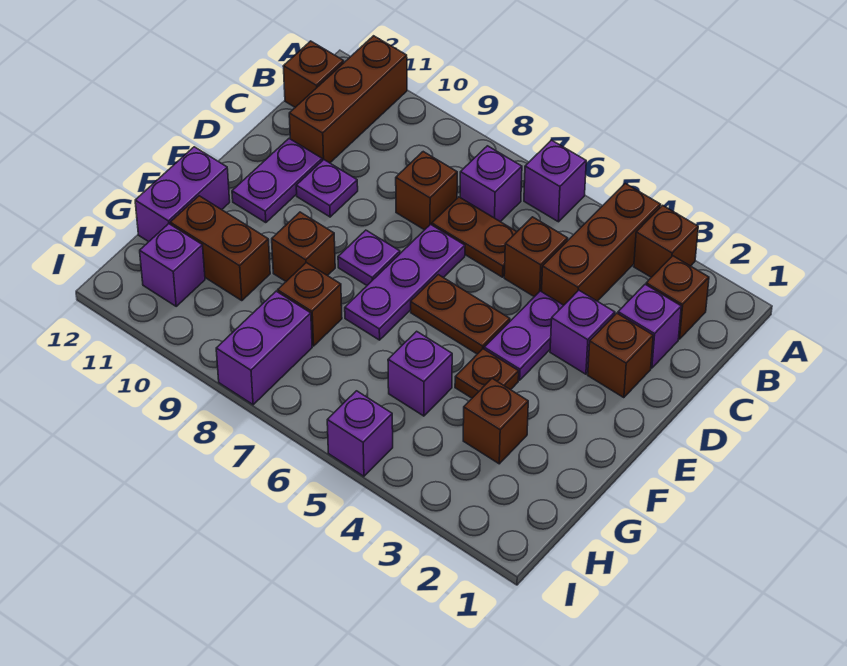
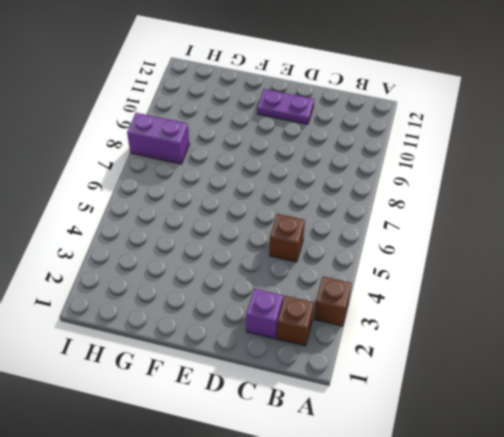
none -> brown 1x3 brick [542,184,661,305]
none -> purple 1x1 brick [524,140,586,222]
none -> brown 1x3 brick [289,36,407,163]

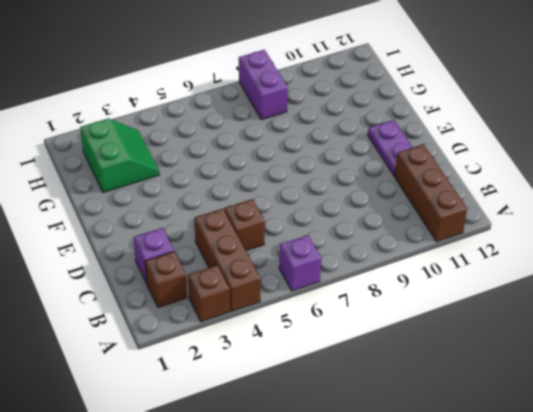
green 2x2 slope [80,118,159,193] -> brown 1x1 brick [463,379,528,464]
none -> purple 1x1 brick [460,146,522,222]
none -> brown 1x1 brick [283,41,344,107]
none -> brown 1x2 plate [432,197,516,277]

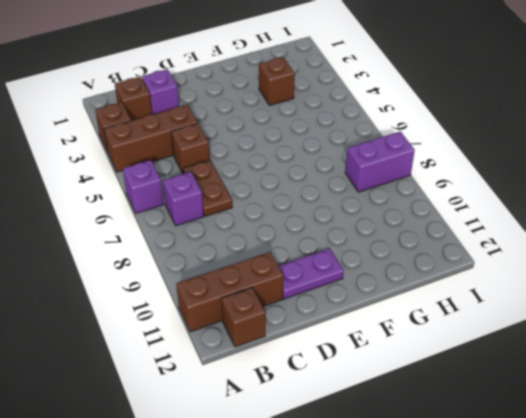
none -> brown 1x1 brick [396,152,457,230]
none -> brown 1x1 brick [588,313,653,398]
none -> purple 1x1 brick [550,290,615,374]

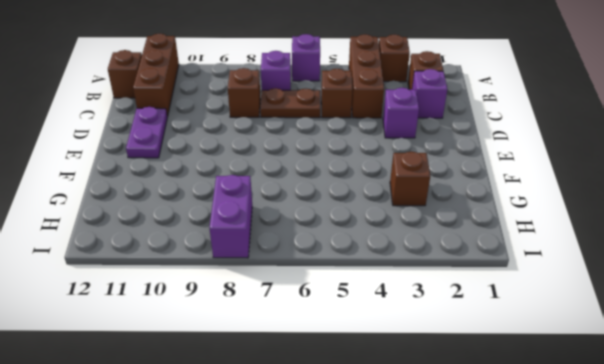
none -> brown 1x1 brick [588,313,653,398]
none -> purple 1x2 plate [484,291,564,380]
none -> purple 1x3 plate [345,224,465,340]

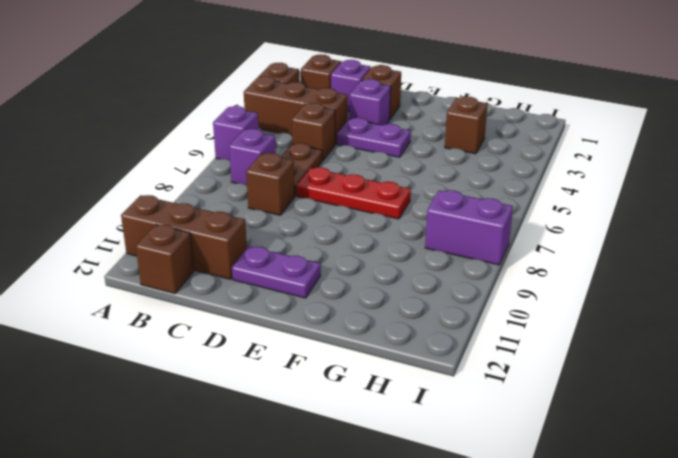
red 1x3 plate [297,167,411,219] -> purple 1x3 plate [345,224,465,340]
none -> purple 1x1 plate [296,160,358,217]
none -> brown 1x2 plate [411,275,510,354]
none -> purple 1x1 plate [338,230,400,285]

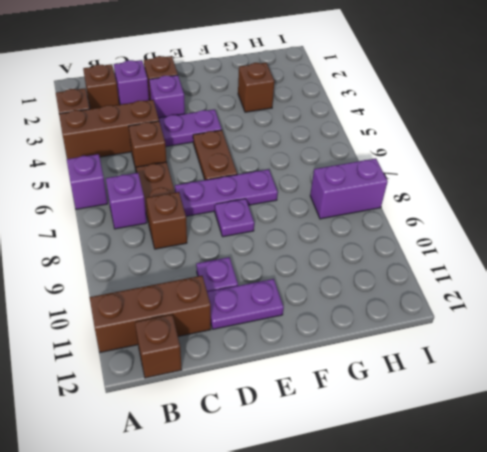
none -> brown 1x1 plate [455,349,519,398]
none -> brown 1x1 brick [272,212,335,281]
none -> purple 1x2 brick [135,147,230,242]

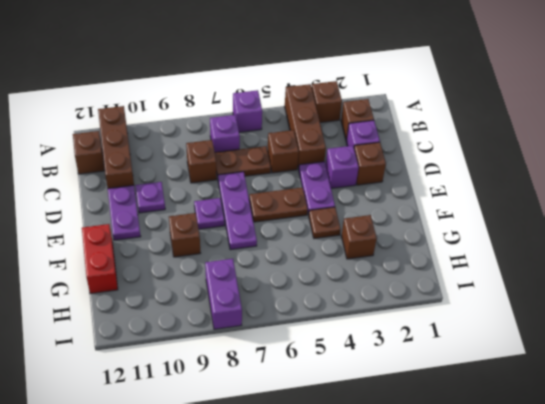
red 1x2 brick [82,224,118,294] -> purple 1x2 brick [135,147,230,242]
none -> purple 1x1 brick [388,331,452,416]
none -> brown 1x1 brick [278,263,342,346]
none -> brown 1x2 brick [170,196,270,301]

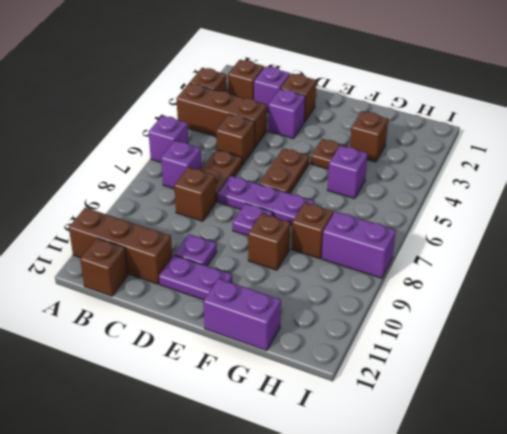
none -> purple 1x2 plate [484,291,564,380]
none -> brown 1x2 brick [170,196,270,301]
none -> purple 1x1 brick [140,224,205,306]

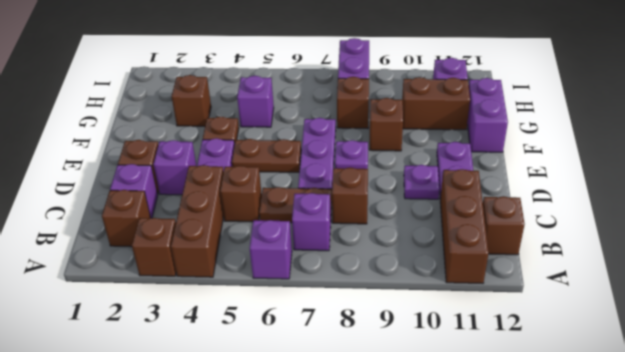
none -> purple 1x1 brick [327,391,393,476]

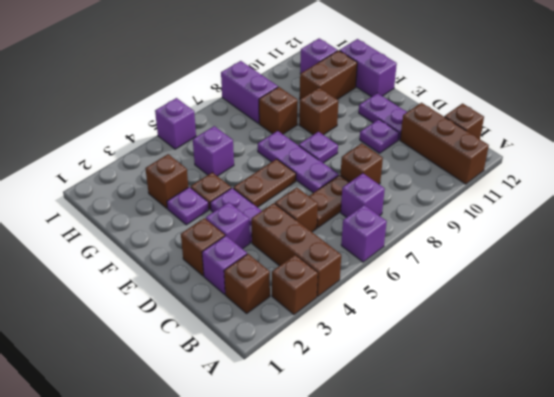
purple 1x1 plate [167,187,209,225] -> none

